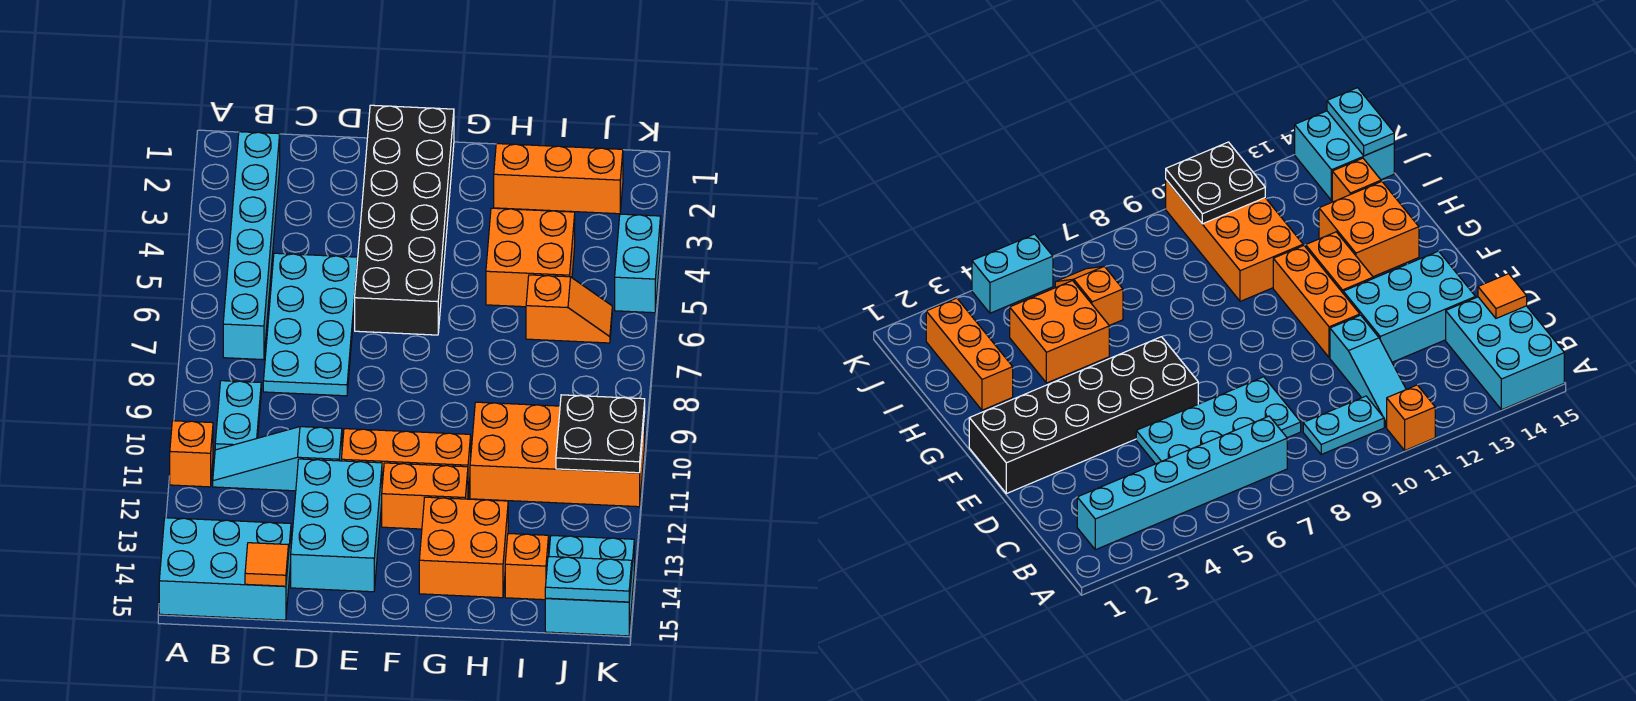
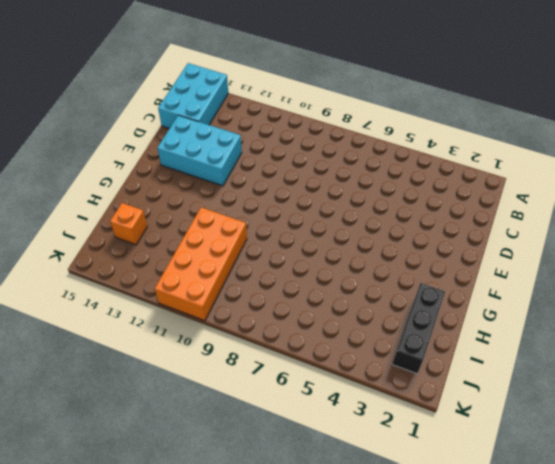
black 1x3 brick [392,283,445,374] -> orange 1x3 brick [494,144,623,214]
none -> orange 1x1 brick [170,421,213,487]
none -> cyan 1x6 brick [223,132,280,360]
none -> cyan 1x2 plate [215,381,261,450]

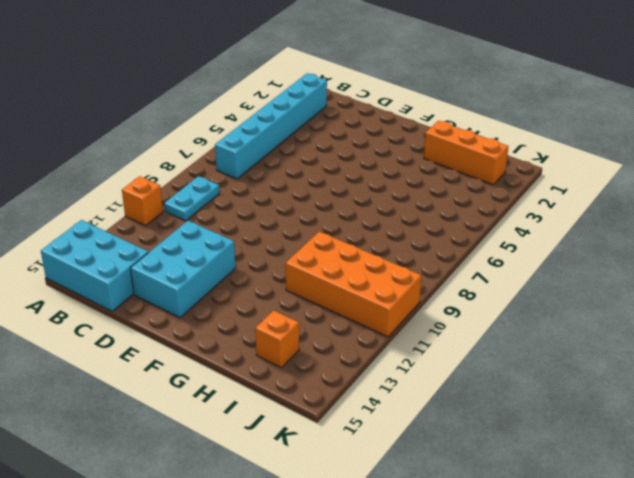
none -> cyan 1x3 slope [213,427,342,491]
none -> cyan 2x4 plate [263,253,358,396]
none -> black 2x6 brick [355,105,454,335]

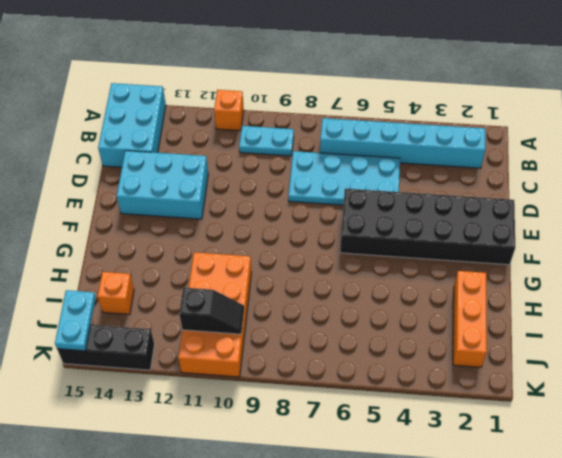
black 1x2 slope [179,288,244,334] -> black 2x2 plate [556,395,645,473]
black 1x3 brick [57,325,154,370] -> cyan 2x2 brick [545,535,634,636]
none -> cyan 1x3 slope [213,427,342,491]
none -> orange 1x3 brick [341,429,471,494]
none -> orange 1x2 brick [382,463,468,529]

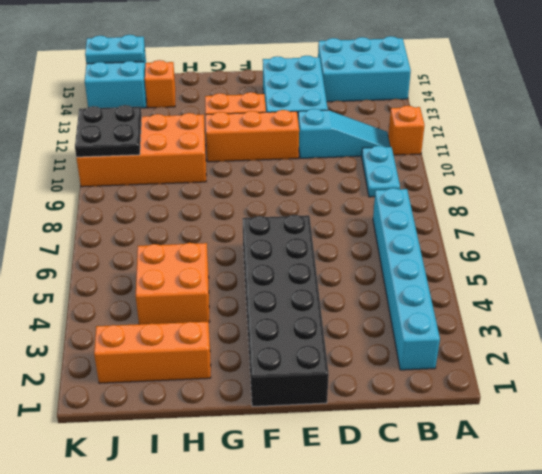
none -> cyan 2x4 plate [263,253,358,396]
none -> orange 2x2 brick [419,497,508,598]
none -> orange 1x2 slope [526,275,612,343]

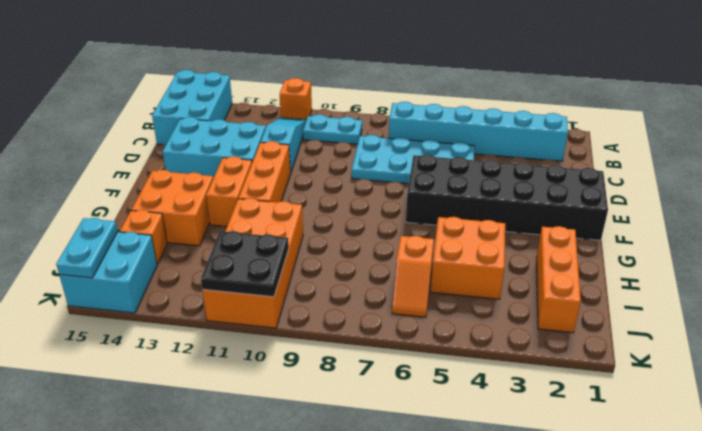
none -> cyan 1x2 brick [615,214,661,313]
none -> orange 1x1 tile [245,543,288,586]

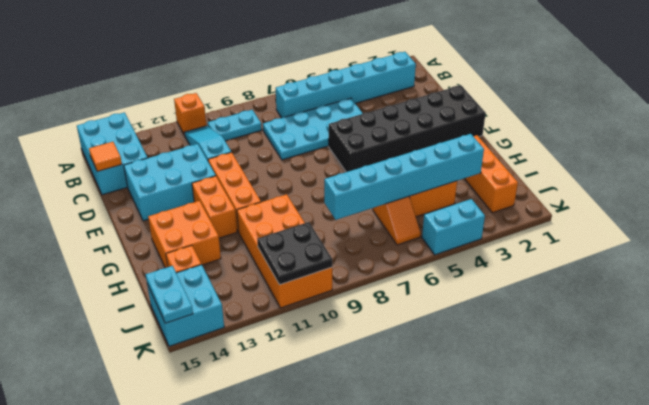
cyan 1x6 brick [324,134,484,220] -> none

